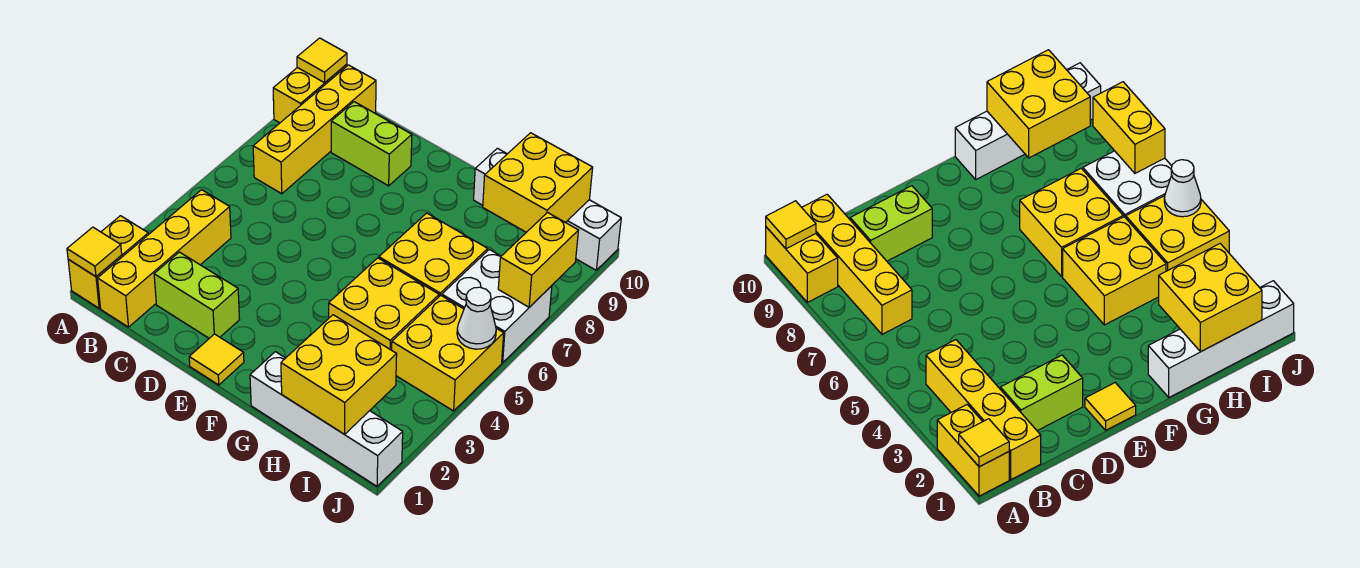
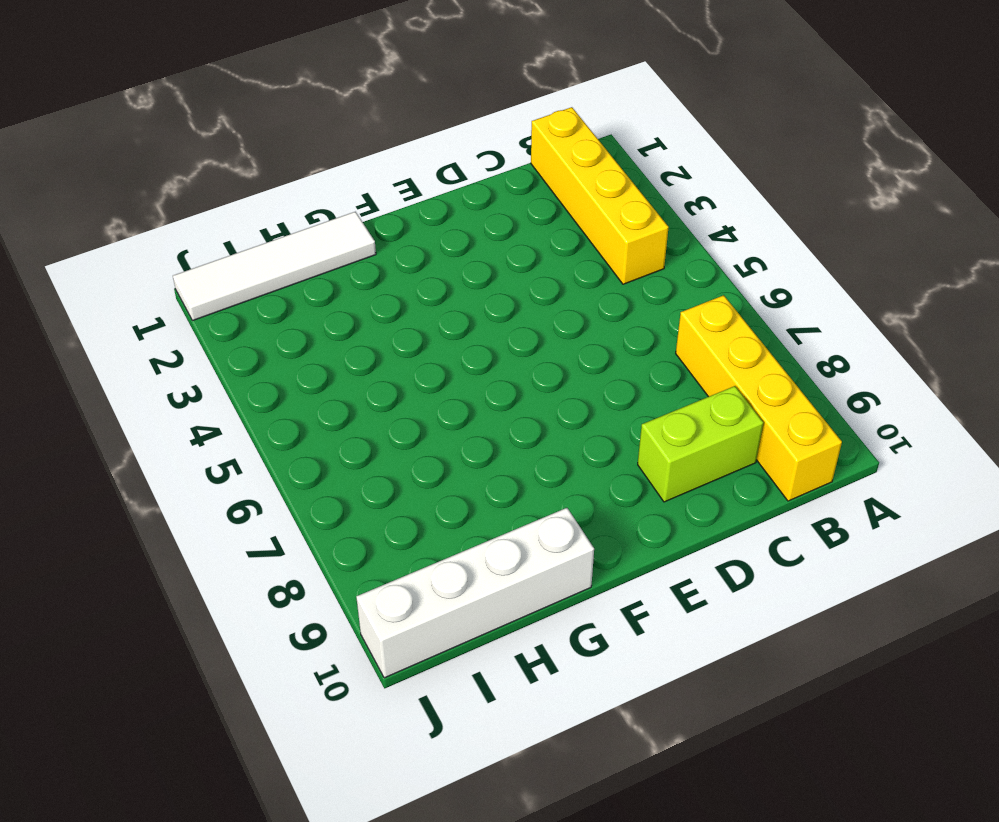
white 1x4 tile [173,212,376,321] -> white 1x4 brick [250,352,403,486]
none -> yellow 1x2 brick [68,216,148,308]
none -> yellow 1x2 brick [273,64,347,123]
none -> lime 1x2 brick [154,252,239,338]

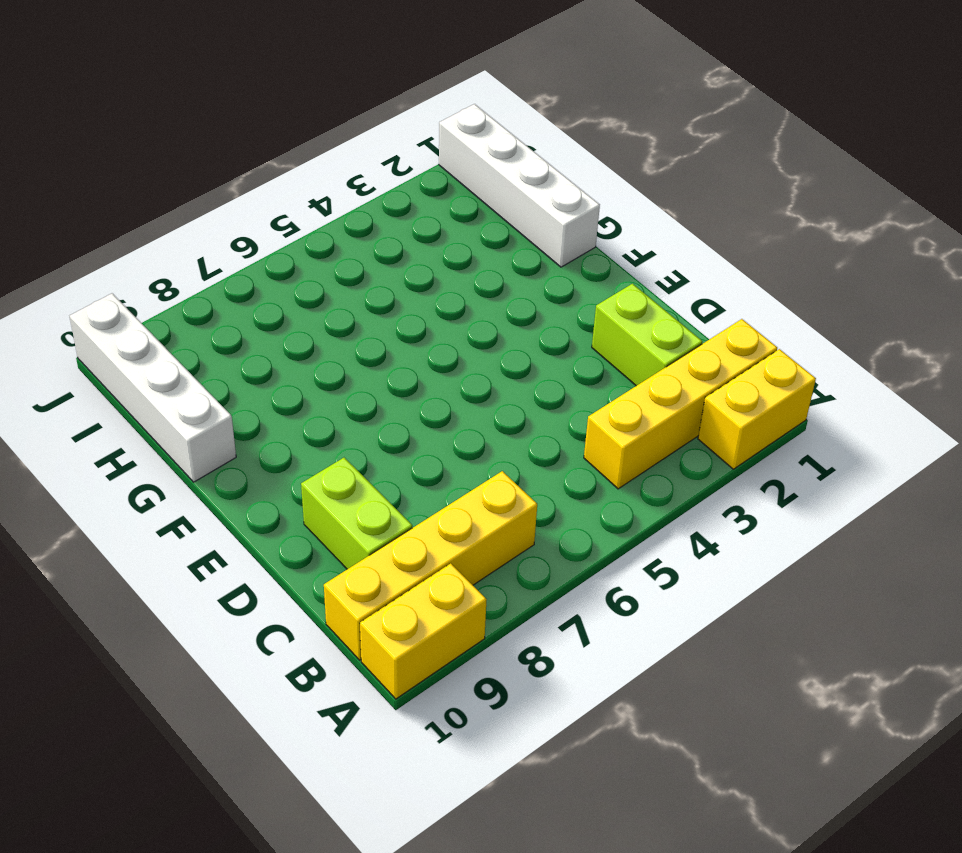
none -> yellow 1x1 tile [189,334,244,385]
none -> yellow 2x2 brick [329,258,439,350]
none -> yellow 2x2 brick [379,213,488,296]

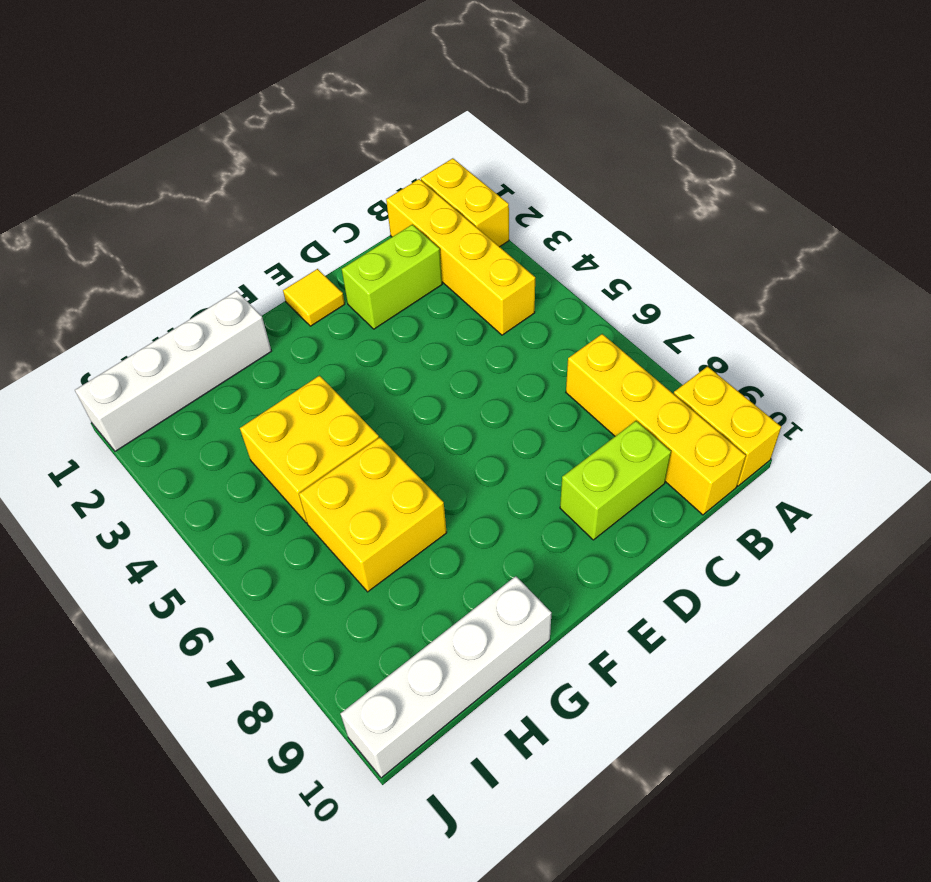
none -> yellow 2x2 brick [392,295,504,411]
none -> white 2x2 brick [442,249,552,363]
none -> yellow 1x1 tile [67,227,122,277]

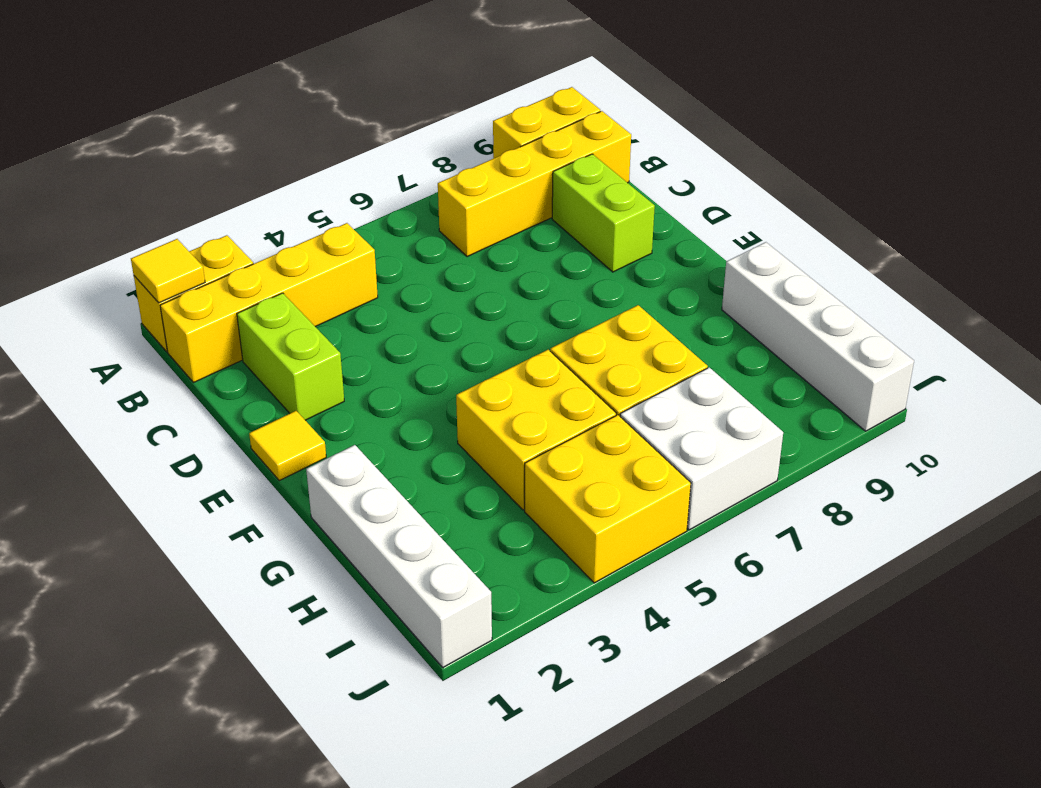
none -> yellow 1x1 tile [297,38,347,83]
none -> yellow 2x2 brick [281,315,397,434]
none -> yellow 2x2 brick [483,133,593,232]

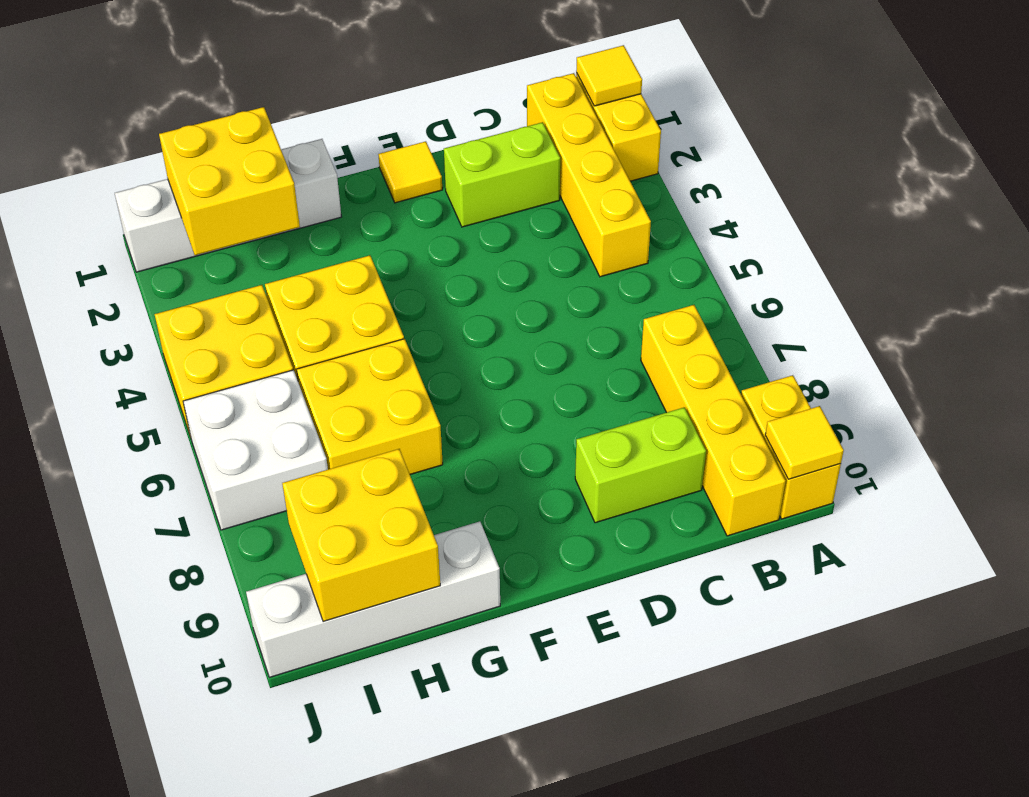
none -> white 1x1 cone [457,287,496,349]
none -> yellow 1x2 brick [498,213,578,307]

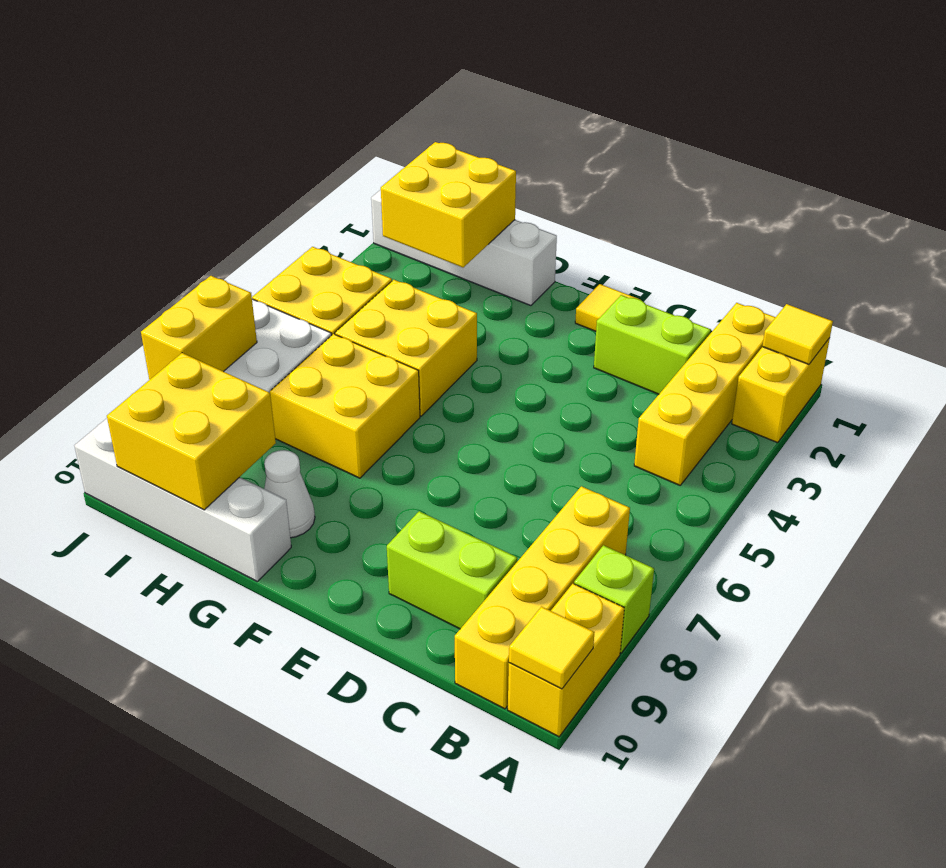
lime 1x1 brick [574,545,654,653] -> none
white 1x1 cone [264,450,315,538] -> white 1x1 cone moved to [457,287,496,349]

